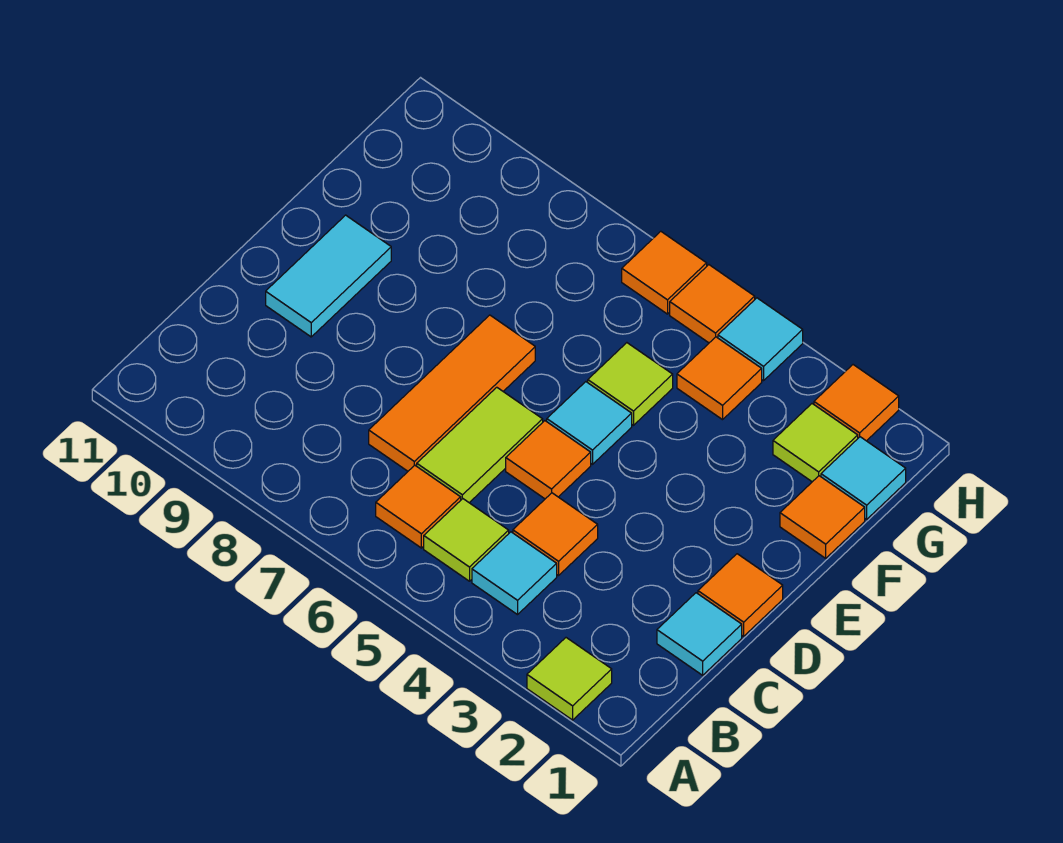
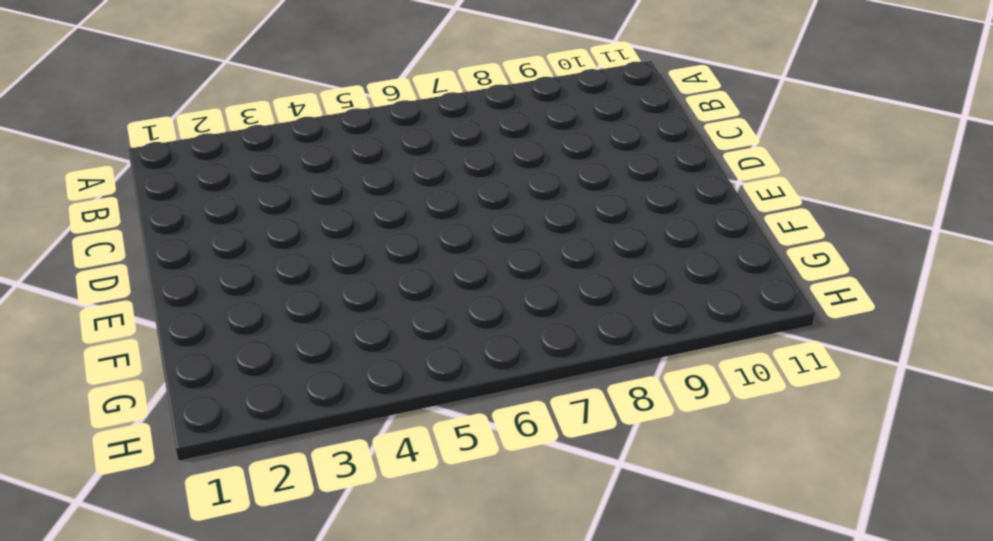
none -> lime 1x1 tile [527,638,612,720]
none -> cyan 1x1 tile [472,532,557,615]
none -> lime 1x1 tile [424,499,509,581]

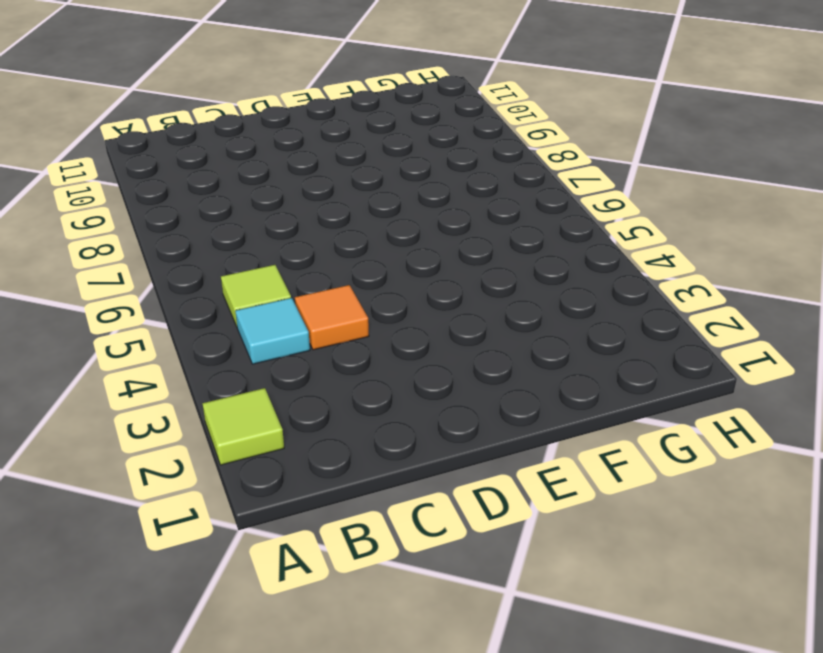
none -> orange 1x1 tile [376,465,461,548]
none -> cyan 1x1 tile [657,593,742,675]
none -> lime 1x2 tile [417,387,543,503]

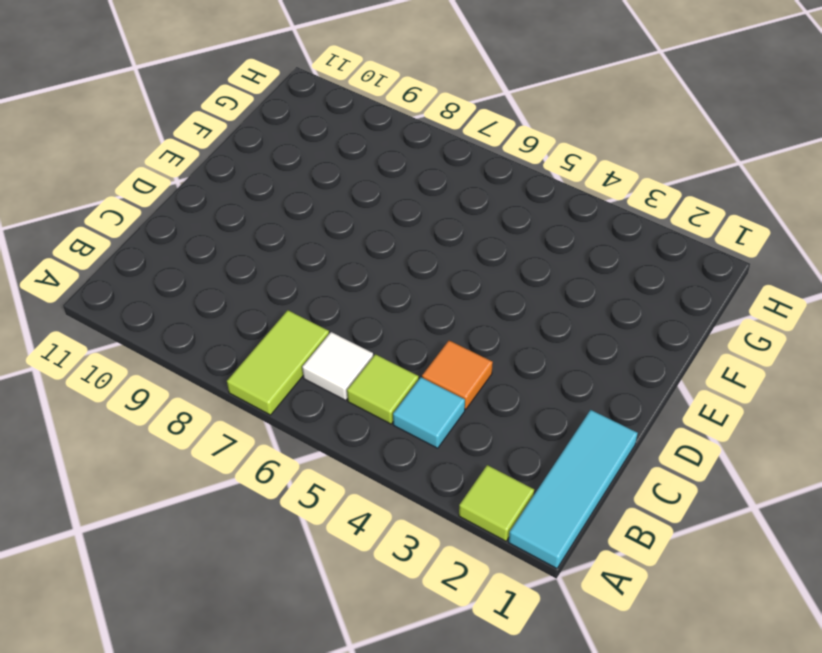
cyan 1x3 tile [509,410,638,568] -> cyan 1x1 tile [657,593,742,675]
lime 1x2 tile [227,310,329,415] -> lime 1x2 tile moved to [417,387,543,503]
white 1x1 tile [302,332,373,400] -> orange 1x1 tile [376,465,461,548]
none -> orange 1x3 tile [369,315,535,471]
none -> orange 1x1 tile [698,554,783,636]
none -> orange 1x1 tile [506,421,591,499]

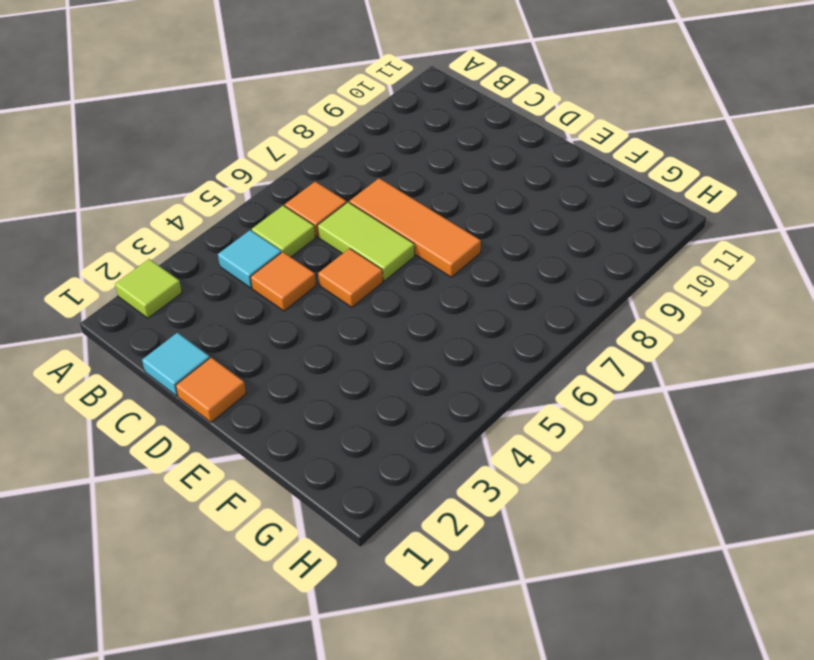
none -> cyan 1x2 tile [266,215,391,337]
none -> cyan 1x1 tile [547,382,632,464]
none -> orange 1x1 tile [780,476,865,558]

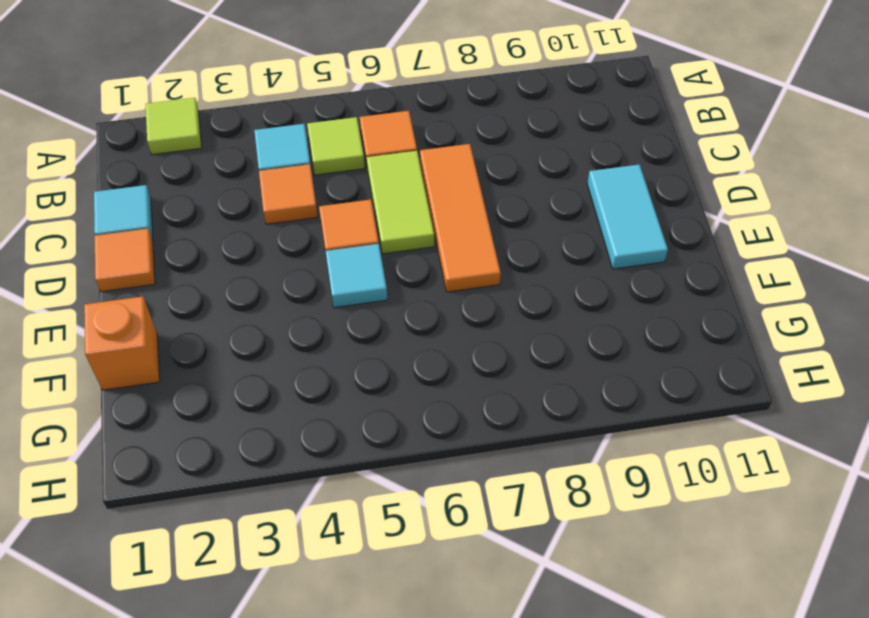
orange 1x1 brick [84,296,160,390] -> orange 1x1 tile [780,476,865,558]
none -> lime 1x1 tile [588,343,673,425]
none -> cyan 1x1 tile [821,437,906,519]
none -> lime 1x1 tile [773,404,858,482]

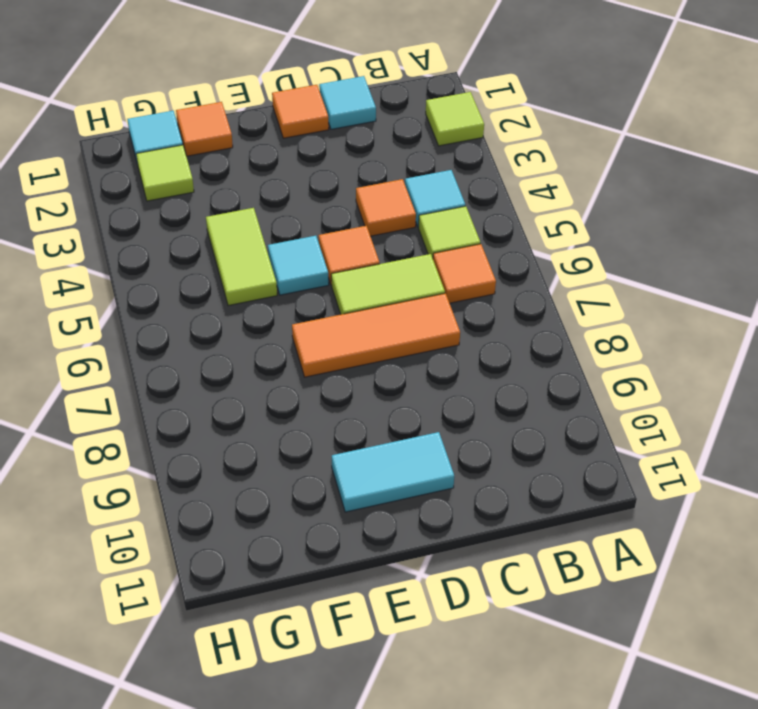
lime 1x2 tile [206,208,277,306] -> lime 1x1 tile [588,343,673,425]
none -> orange 1x1 tile [677,337,762,420]
none -> orange 1x1 tile [814,365,899,441]
none -> cyan 1x1 tile [718,298,803,381]

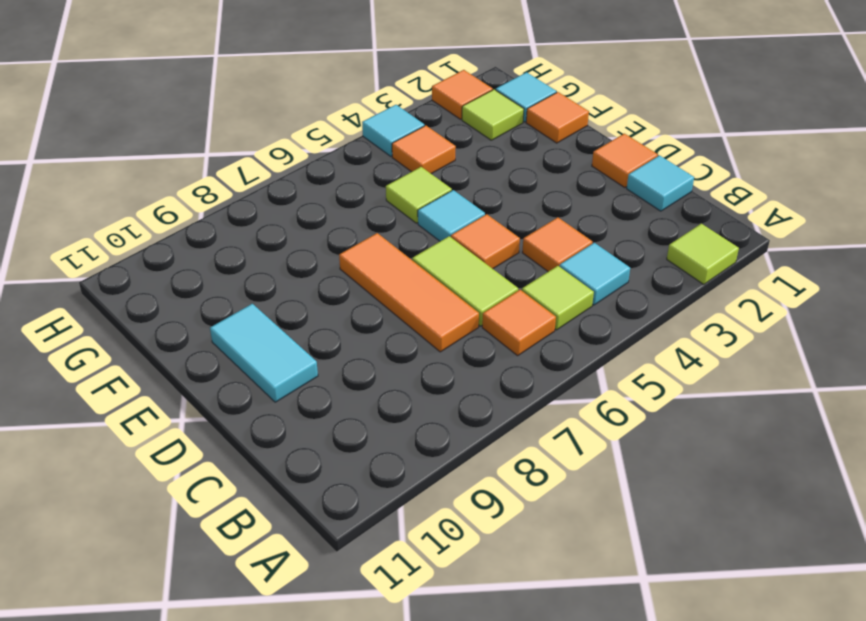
none -> orange 1x1 tile [670,265,755,343]
none -> orange 1x1 tile [622,231,707,314]

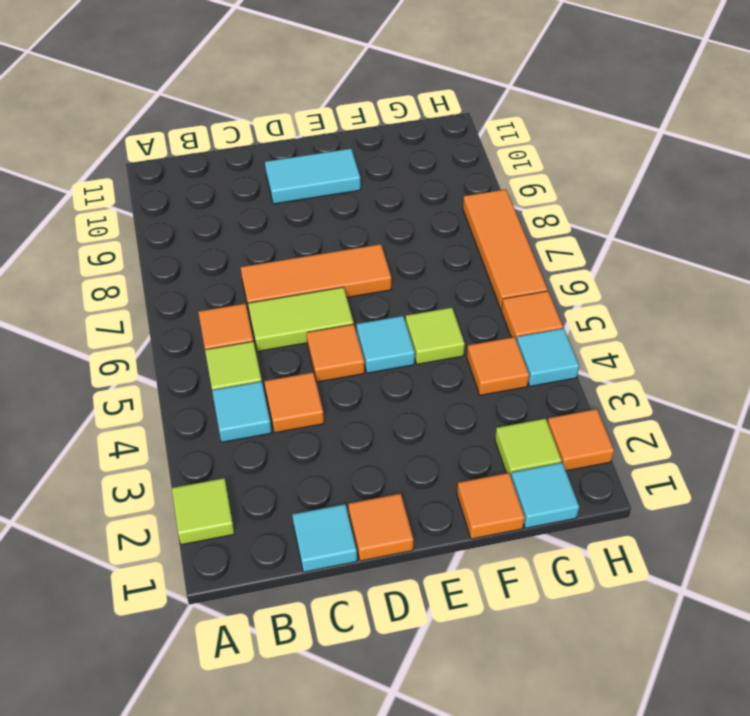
orange 1x3 tile [463,189,548,309] -> orange 1x1 tile [622,231,707,314]

